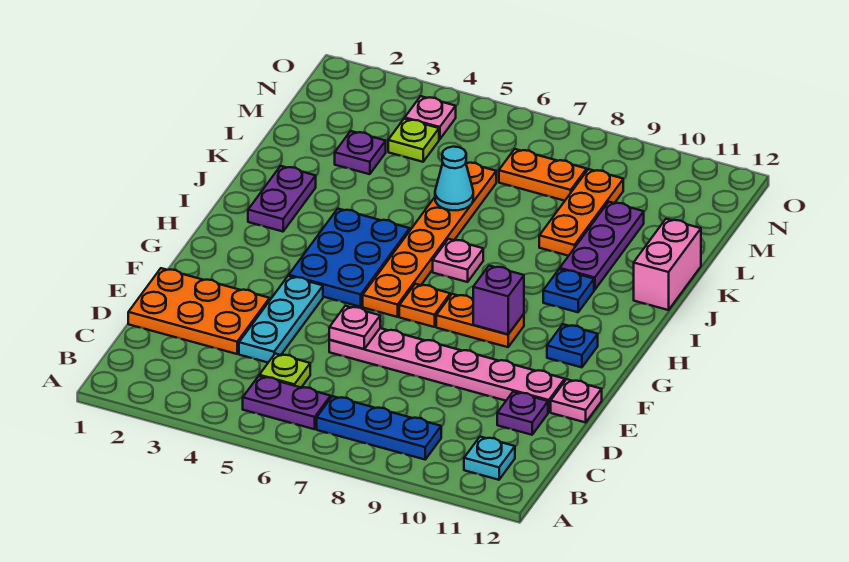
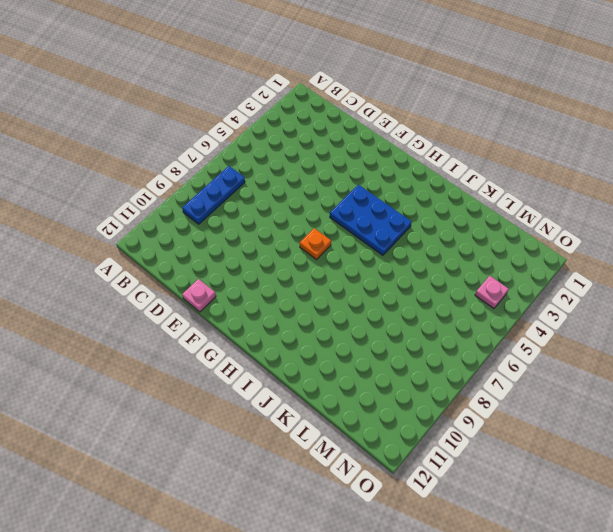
none -> purple 1x2 plate [243,376,331,429]
none -> cyan 1x1 plate [464,437,515,480]
none -> lime 1x1 plate [259,354,310,387]

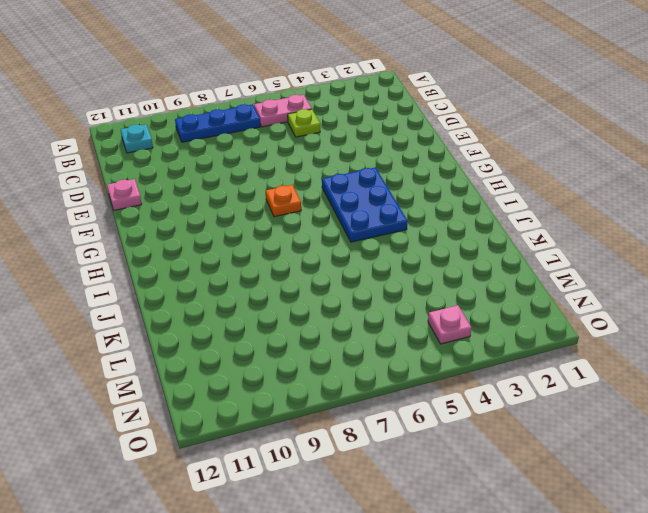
pink 1x2 plate [254,95,312,127] -> purple 1x2 plate [243,376,331,429]
none -> orange 2x3 plate [128,268,270,354]
none -> cyan 1x3 plate [239,276,323,362]
none -> purple 1x1 plate [497,392,548,435]

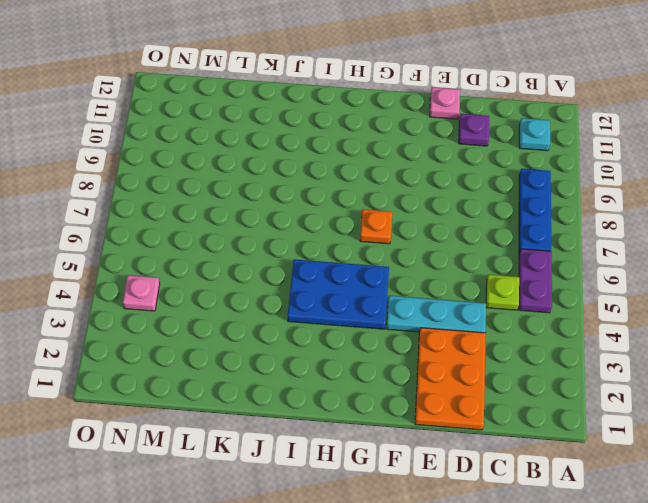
none -> pink 1x6 plate [329,328,565,412]
none -> orange 1x6 plate [363,163,496,317]
none -> orange 1x2 plate [436,294,524,347]

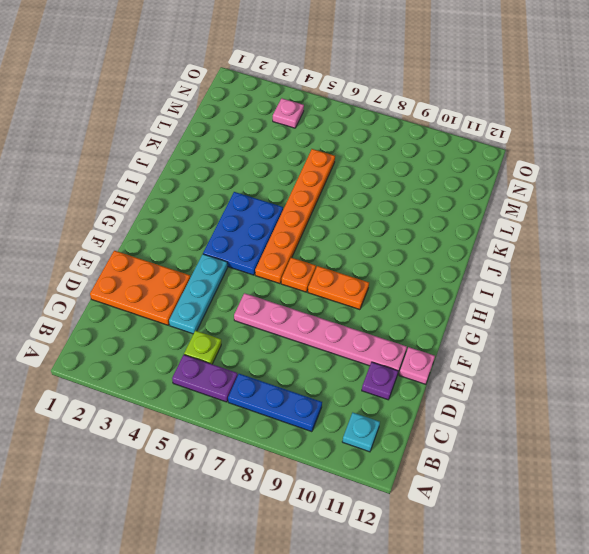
none -> blue 1x1 plate [547,324,598,367]
none -> purple 1x2 plate [248,166,316,232]
none -> pink 1x1 plate [433,239,483,282]

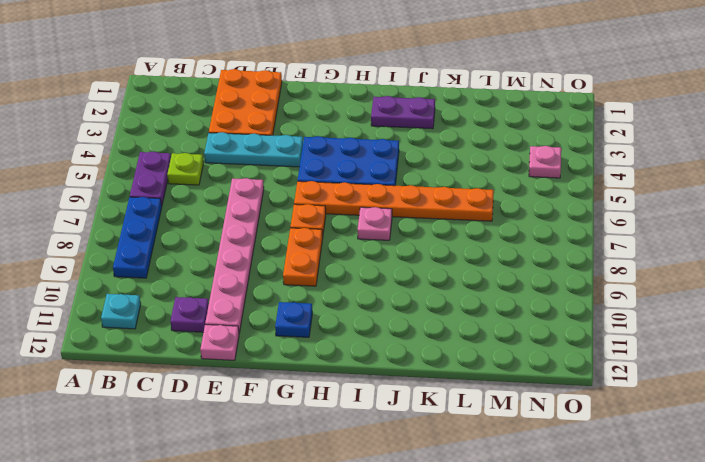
none -> blue 1x1 plate [543,269,594,312]
none -> purple 1x3 plate [560,202,644,290]
none -> pink 1x2 brick [634,219,701,310]

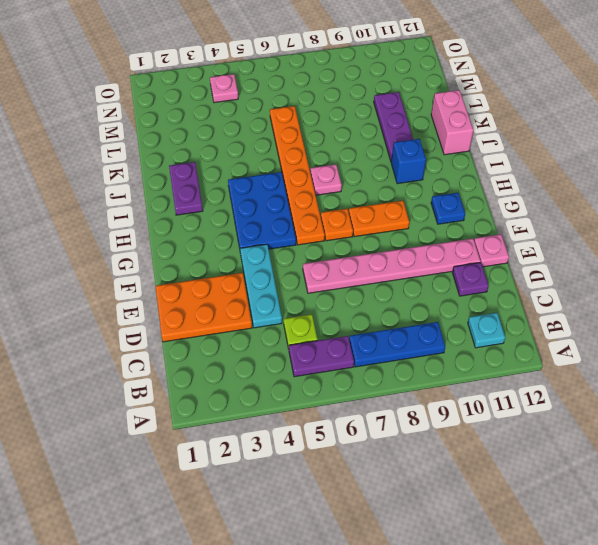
blue 1x1 brick [391,139,426,184] -> blue 1x1 plate [543,269,594,312]
none -> orange 1x3 plate [539,169,623,256]
none -> purple 1x1 plate [335,131,386,174]
none -> lime 1x1 plate [388,119,439,162]

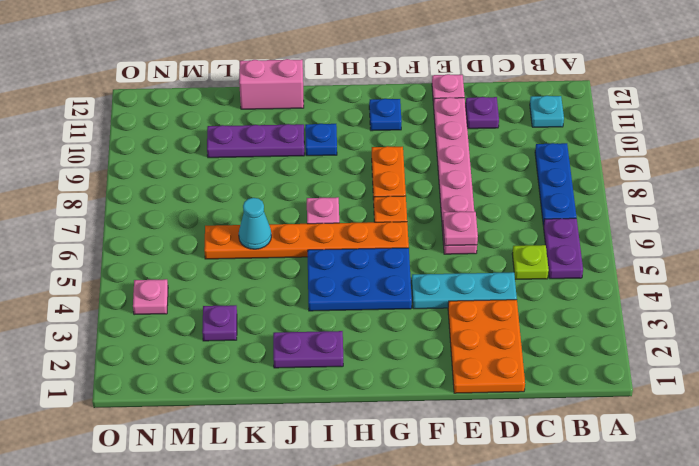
none -> orange 1x3 plate [539,169,623,256]
none -> lime 1x1 plate [388,119,439,162]
none -> orange 1x2 plate [499,149,587,201]

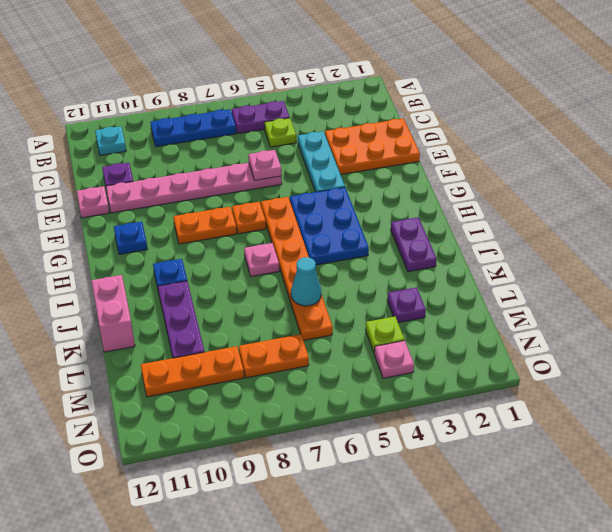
orange 1x3 plate [141,346,244,397] -> orange 1x3 plate turned to [539,169,623,256]
none -> purple 1x1 brick [473,266,524,334]

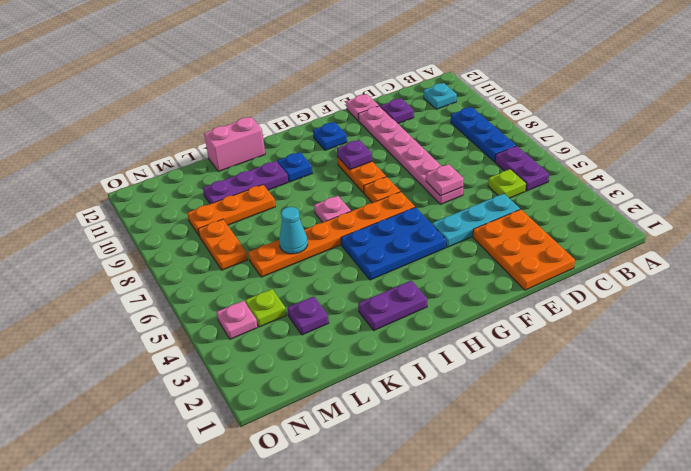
purple 1x1 plate [337,140,372,170] -> purple 1x1 brick [473,266,524,334]

